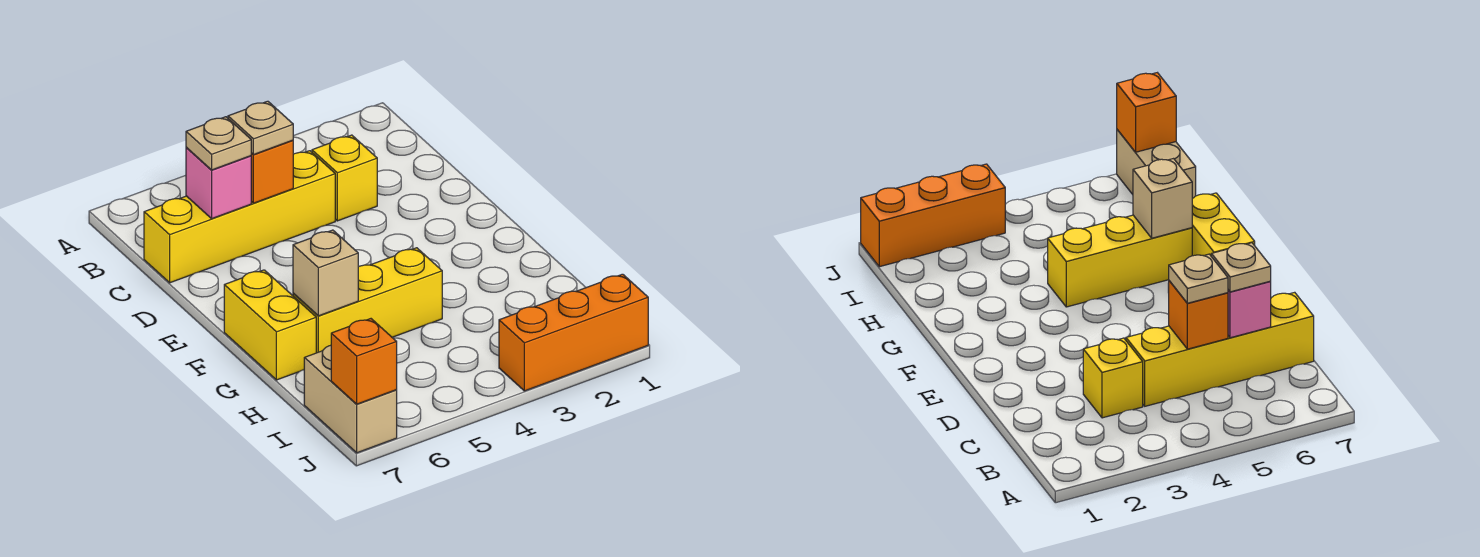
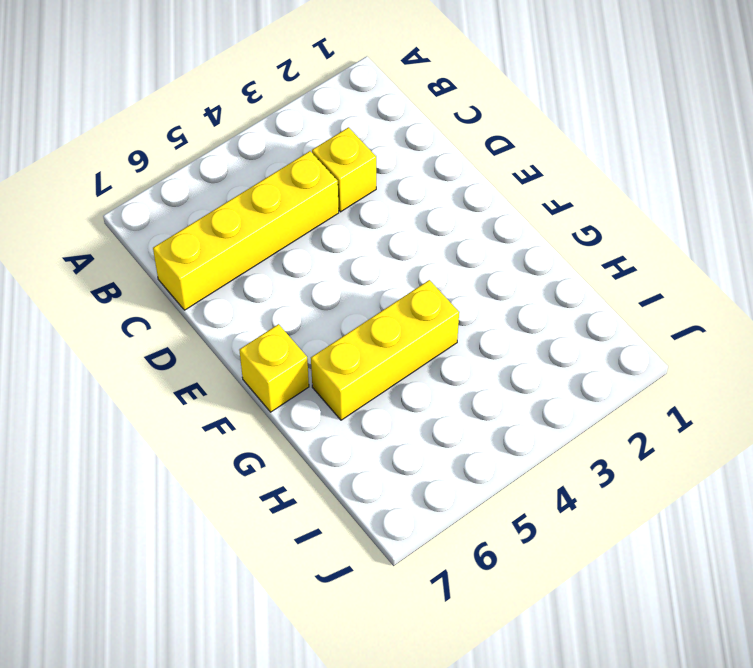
yellow 1x1 brick [239,324,309,412] -> yellow 1x2 brick [224,270,316,380]
none -> tan 1x2 brick [304,345,397,453]
none -> orange 1x3 brick [499,274,648,391]
none -> orange 1x1 brick [251,140,293,203]

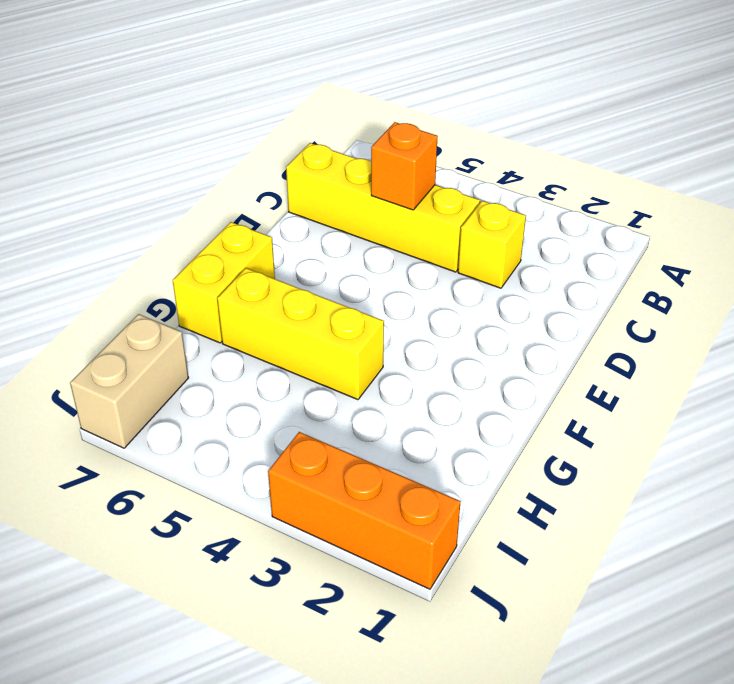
none -> pink 1x1 brick [186,147,251,219]
none -> tan 1x1 brick [293,230,358,316]
none -> orange 1x1 brick [331,319,397,404]

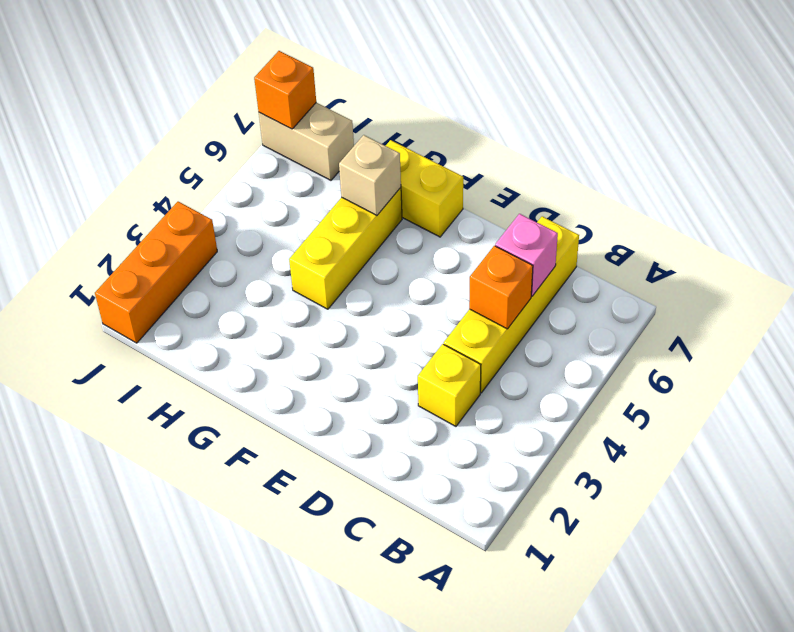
none -> tan 1x1 plate [228,101,293,155]
none -> tan 1x1 plate [186,117,251,170]

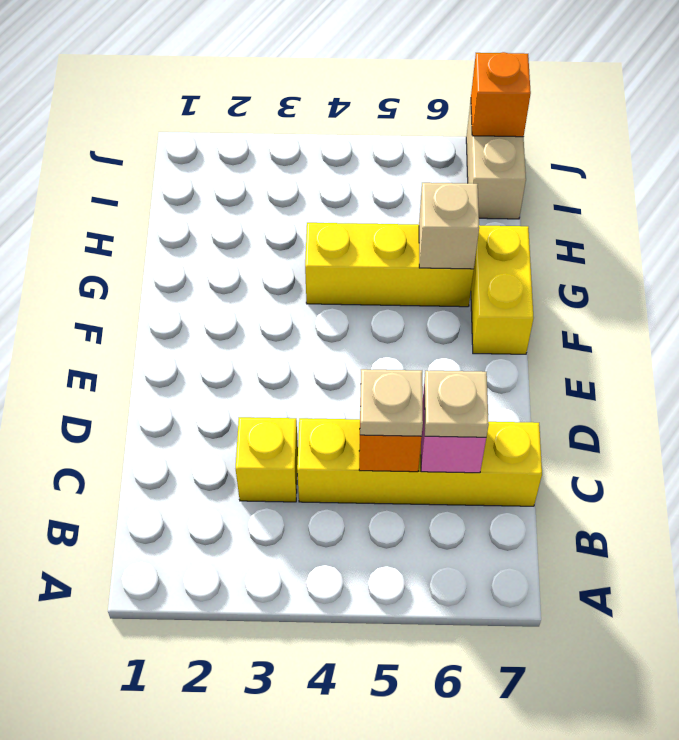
none -> orange 1x3 brick [499,274,648,391]

